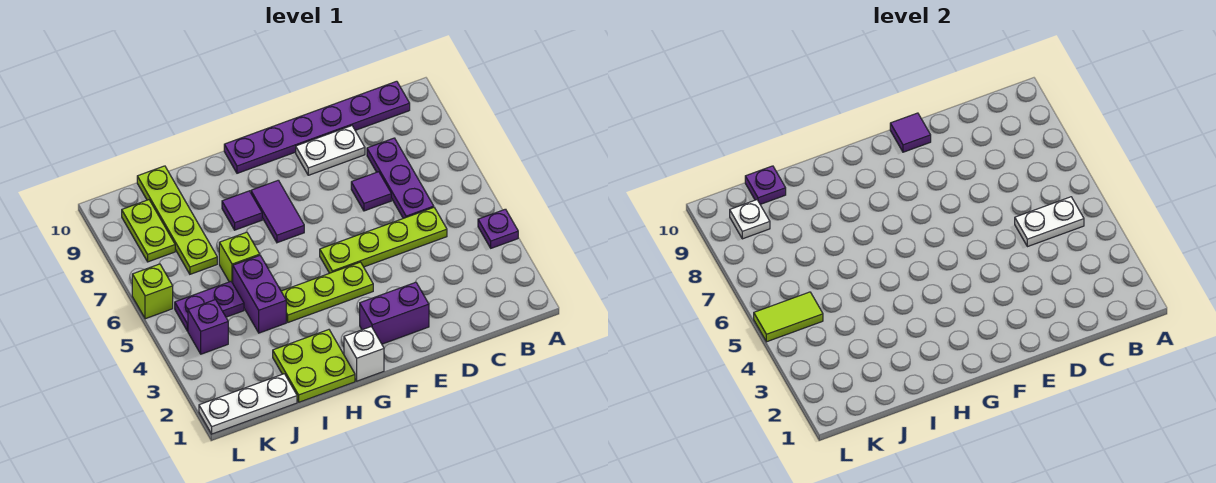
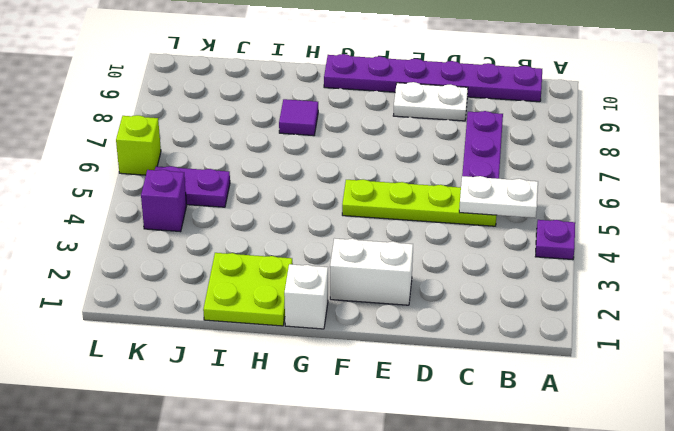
white 1x2 brick [330,238,413,305] -> purple 1x2 brick [360,282,429,344]
none -> purple 1x1 tile [351,172,391,211]
none -> lime 1x3 plate [281,262,373,322]
none -> purple 1x2 tile [251,180,304,243]

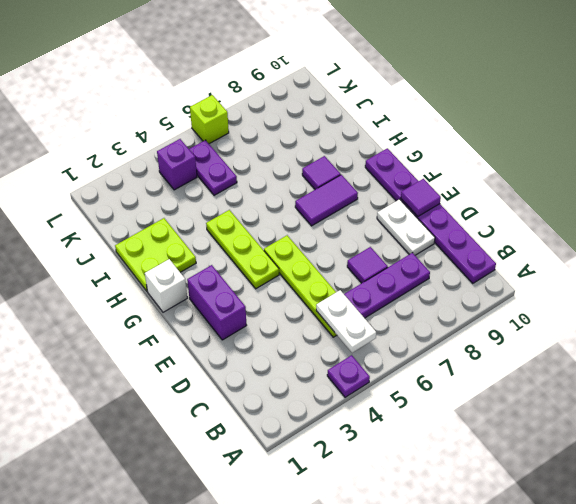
none -> purple 1x2 brick [233,256,286,333]
none -> lime 1x1 brick [219,232,260,283]
none -> white 1x3 plate [199,374,297,434]

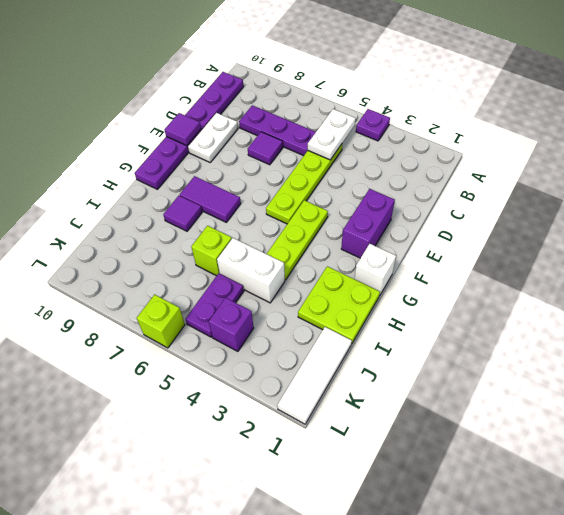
white 1x2 brick [217,238,285,303] -> purple 1x2 brick [233,256,286,333]
white 1x3 tile [277,327,352,424] -> white 1x3 plate [199,374,297,434]
none -> lime 1x4 plate [137,166,217,274]
none -> lime 1x2 plate [122,200,175,262]
none -> purple 1x1 plate [745,166,786,204]

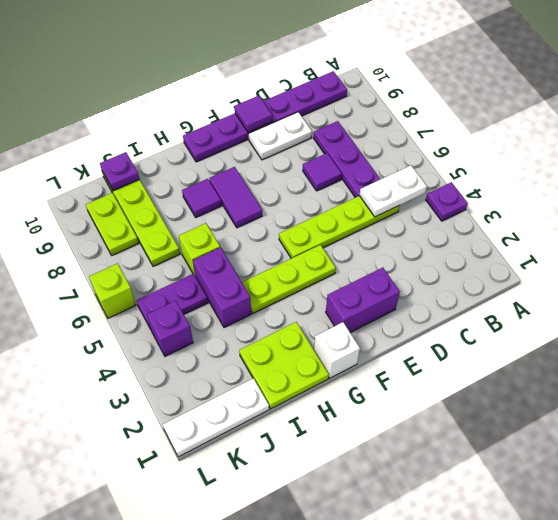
none -> lime 1x2 tile [754,292,823,342]
none -> white 1x1 plate [730,200,770,239]

